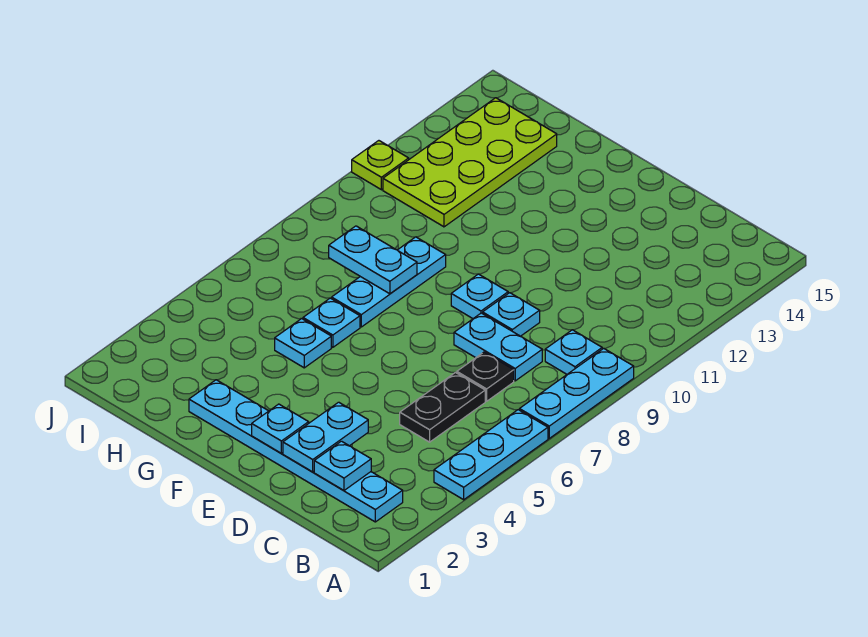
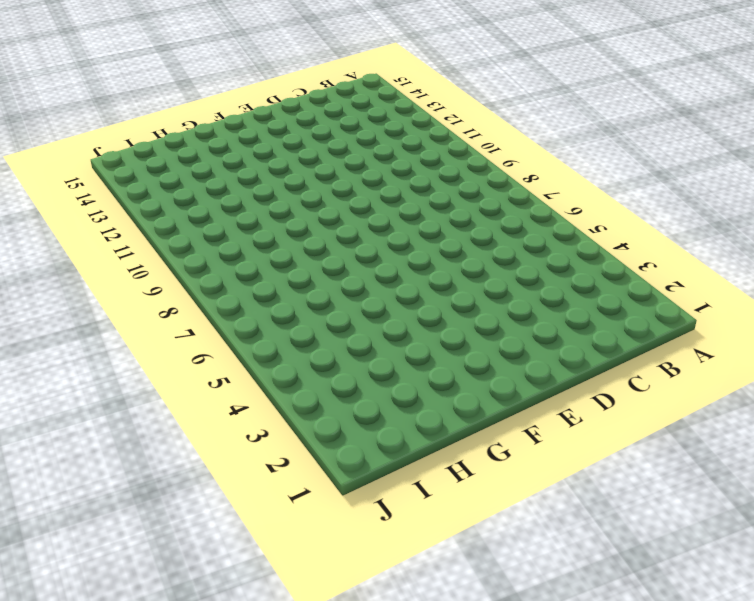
none -> cyan 1x3 plate [434,410,548,500]
none -> cyan 1x3 plate [519,348,634,438]
none -> cyan 1x6 plate [189,380,403,522]

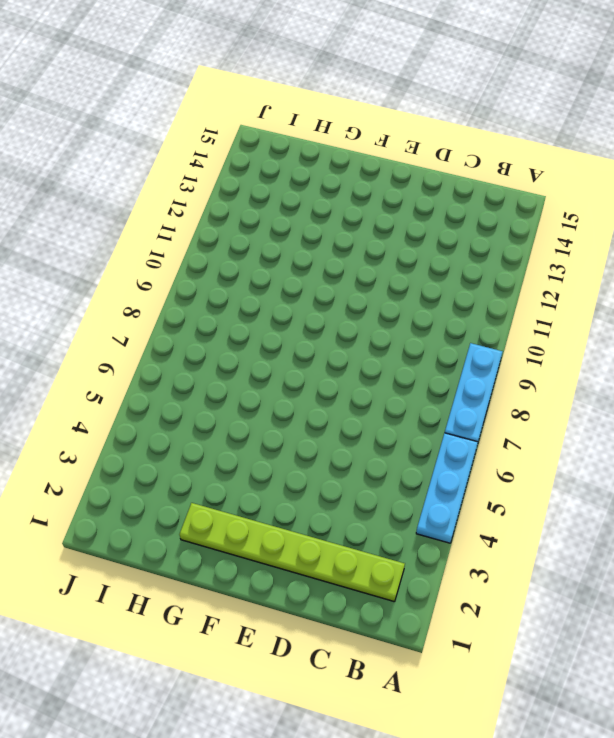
lime 1x6 plate [179,503,405,602] -> cyan 1x6 plate [189,380,403,522]
none -> cyan 1x1 plate [545,330,602,374]
none -> black 1x2 plate [400,372,485,442]
none -> black 1x1 plate [457,352,514,401]

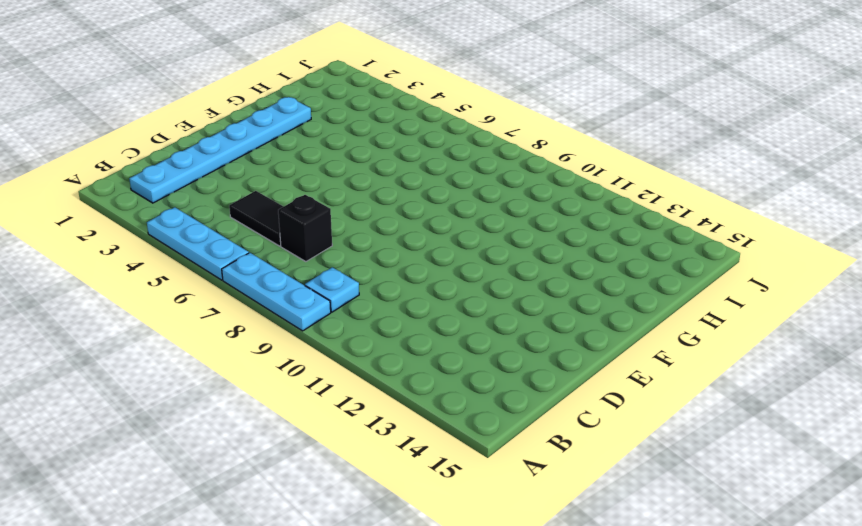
black 1x2 tile [229,191,283,246] -> black 1x2 plate [400,372,485,442]
black 1x1 brick [278,195,332,262] -> black 1x1 plate [457,352,514,401]
none -> cyan 1x2 plate [454,313,542,381]
none -> cyan 1x1 plate [483,293,540,336]
none -> cyan 1x1 plate [451,274,508,318]

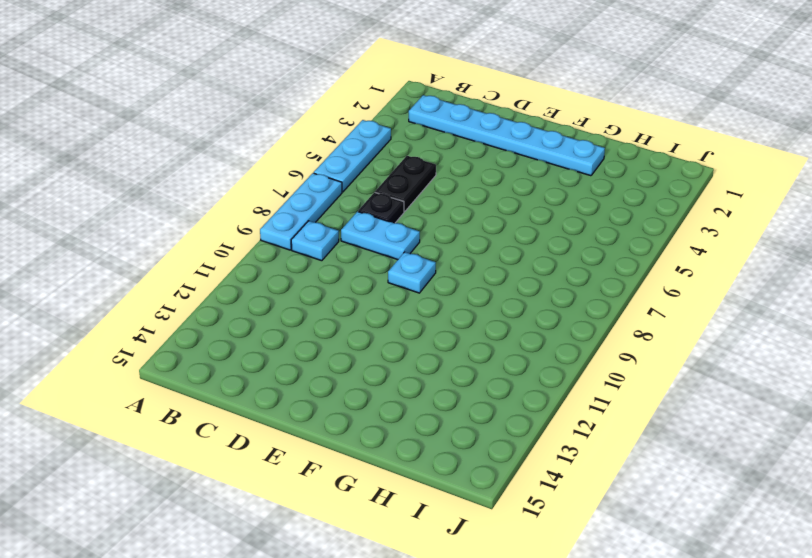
none -> cyan 1x1 plate [483,293,540,336]
none -> cyan 1x1 plate [275,319,331,368]
none -> cyan 1x1 plate [303,298,360,347]

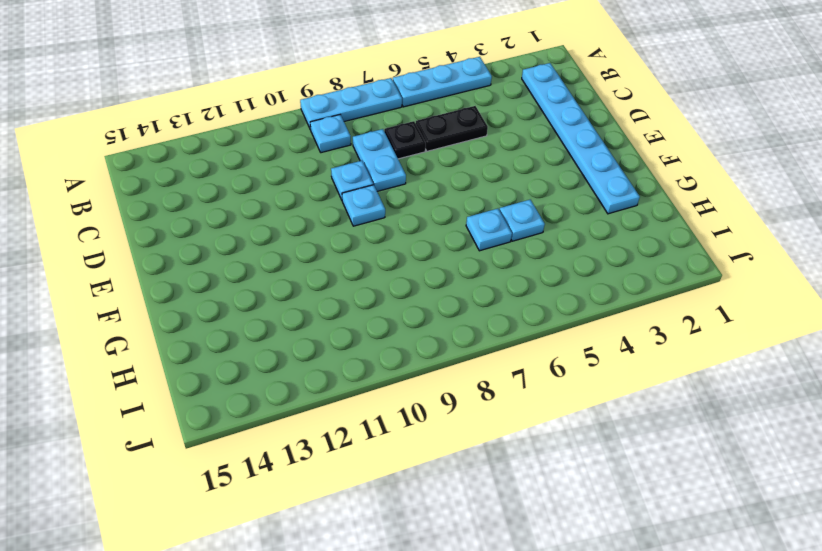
none -> cyan 1x3 plate [332,237,446,327]
none -> lime 2x4 plate [383,98,557,227]
none -> lime 1x1 plate [352,141,409,190]

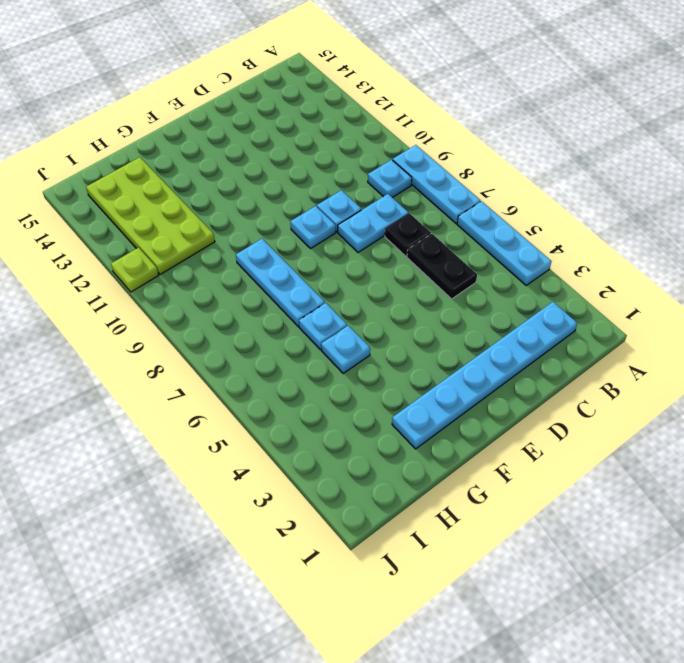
none -> cyan 1x1 plate [314,441,371,491]
none -> cyan 1x2 plate [283,402,368,472]
none -> cyan 1x1 plate [252,404,309,453]

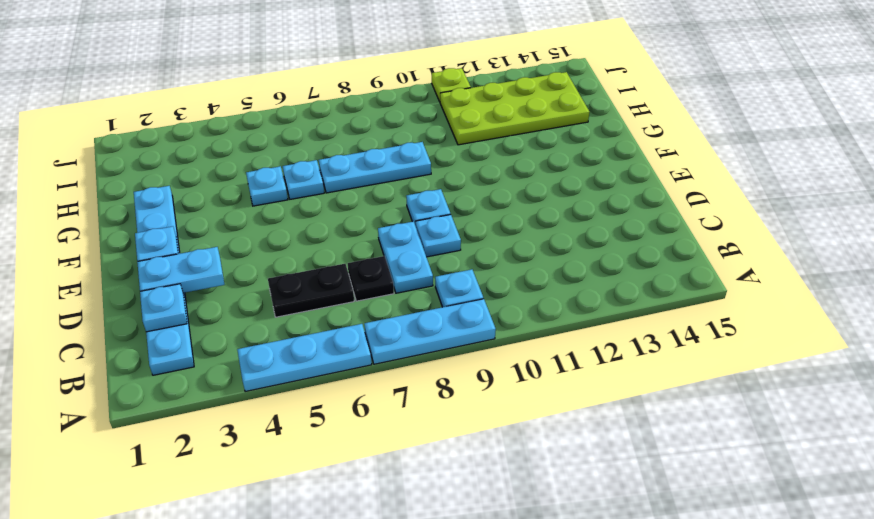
none -> cyan 1x2 plate [329,226,417,294]

